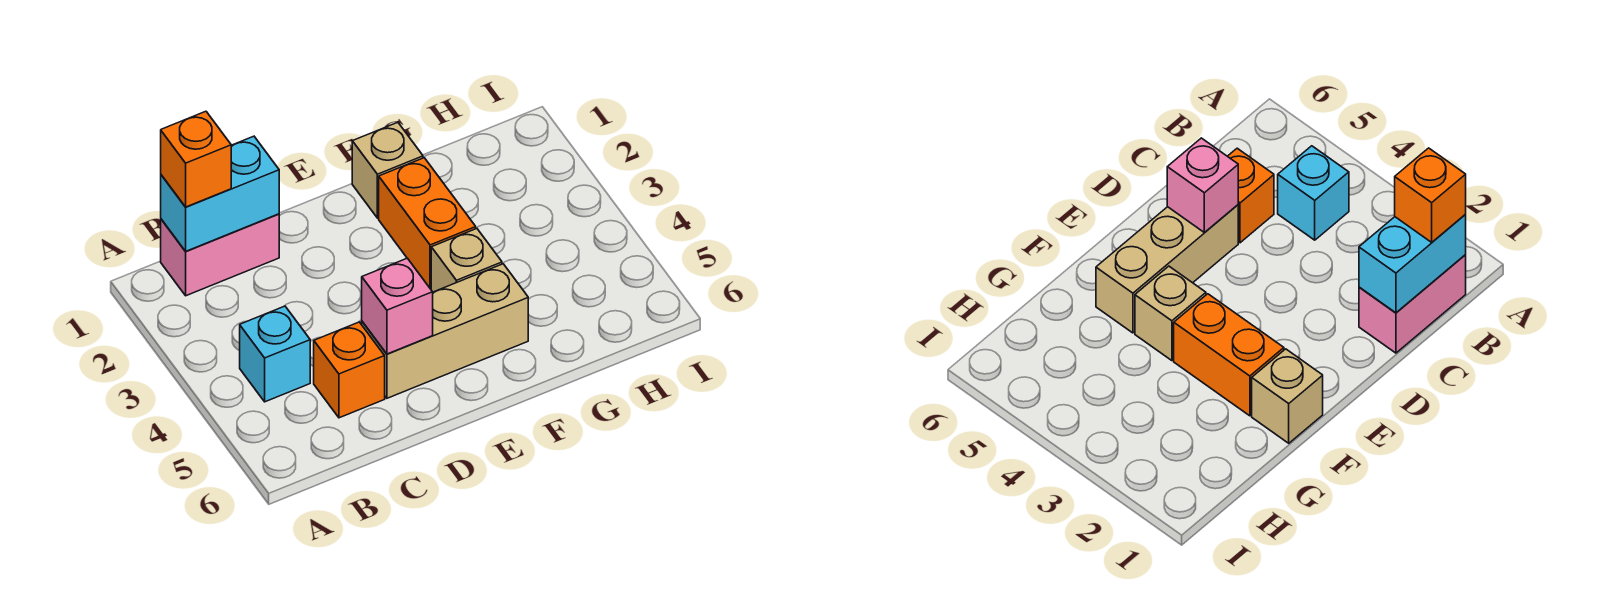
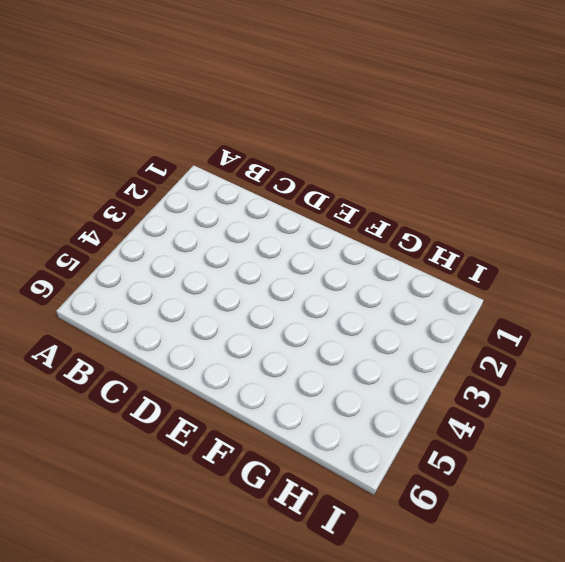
none -> pink 1x2 brick [161,214,279,296]
none -> cyan 1x1 brick [240,306,310,402]

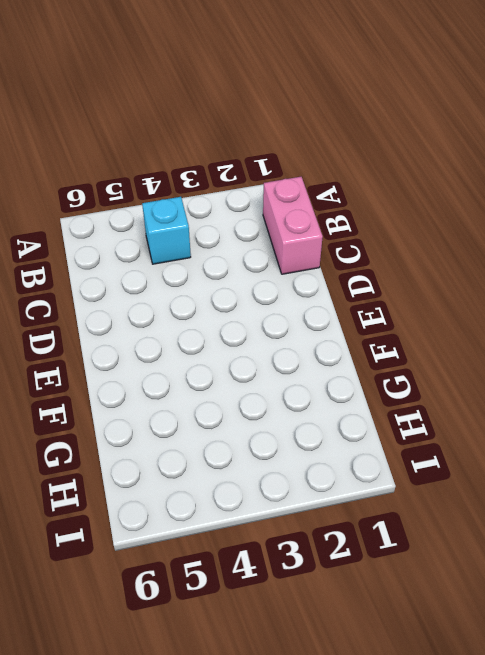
none -> orange 1x1 brick [314,322,385,418]
none -> tan 1x3 brick [362,264,528,398]

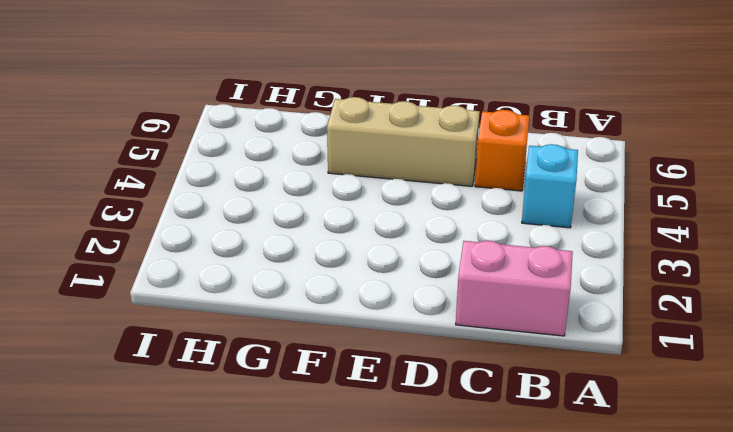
none -> tan 1x1 brick [352,122,423,218]
none -> orange 1x2 brick [379,158,476,289]

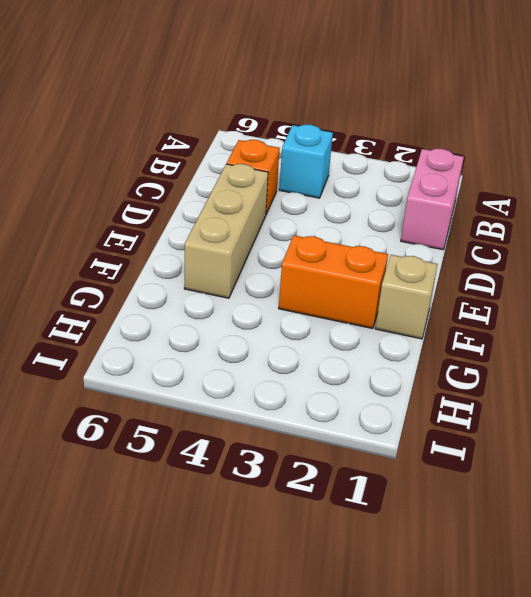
none -> tan 1x1 brick [431,229,502,292]
none -> cyan 1x2 brick [161,136,279,251]

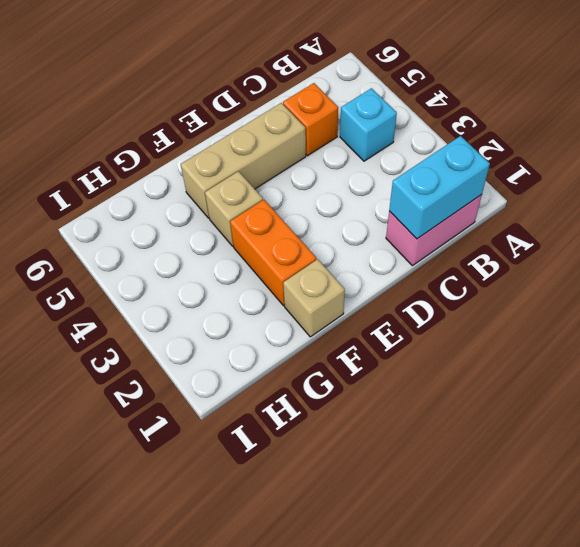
none -> pink 1x1 brick [362,258,433,354]
none -> orange 1x1 brick [161,111,231,207]

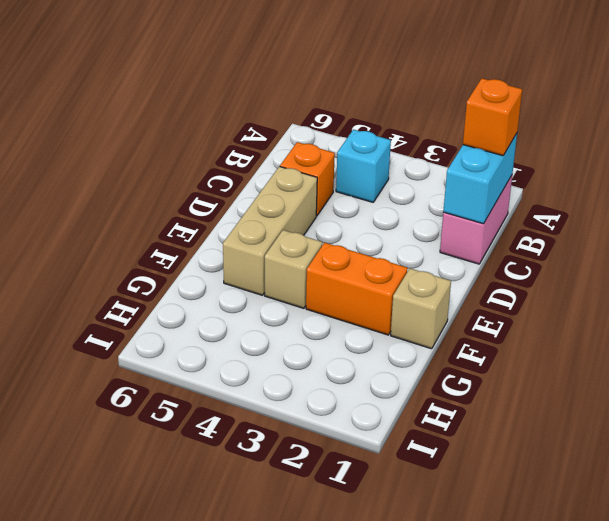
none -> pink 1x1 brick [362,258,433,354]

